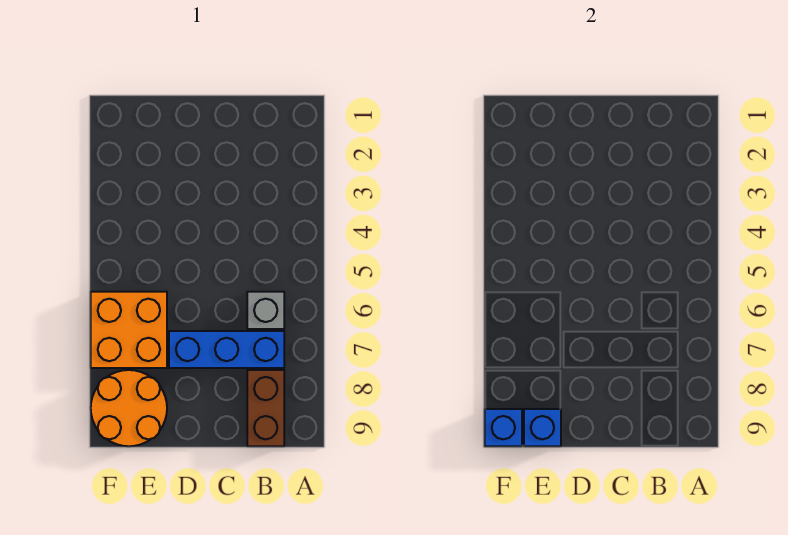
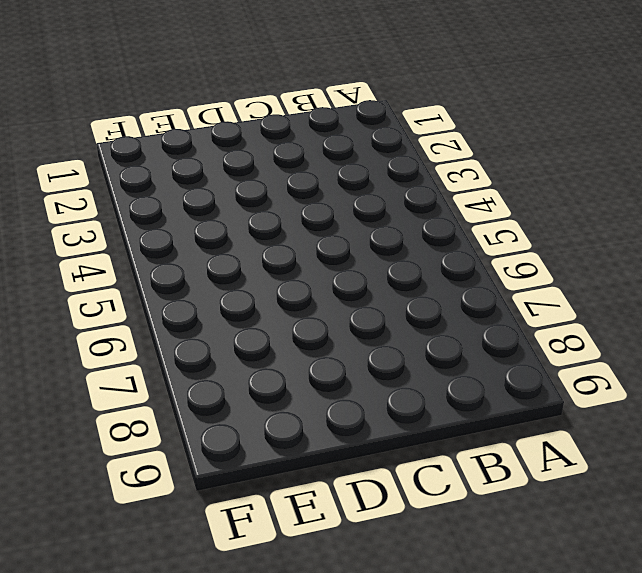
none -> grey 1x1 brick [247,292,284,329]
none -> blue 1x3 brick [169,331,284,368]

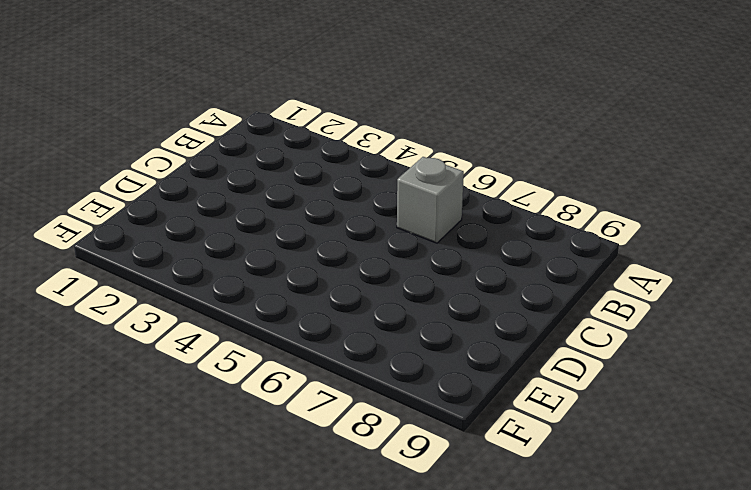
none -> blue 1x3 brick [169,331,284,368]
none -> brown 1x2 brick [247,370,284,446]

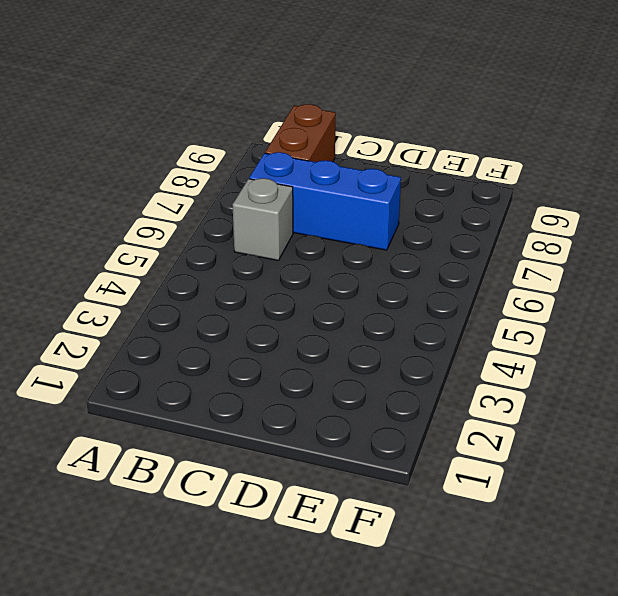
none -> orange 2x2 brick [91,292,167,368]
none -> orange 2x2 round brick [91,370,167,446]

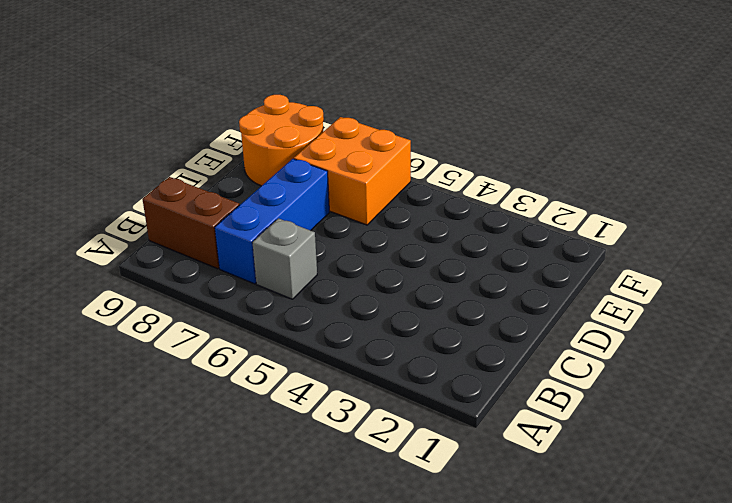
none -> blue 1x1 brick [524,409,561,446]
none -> blue 1x1 brick [485,409,522,446]

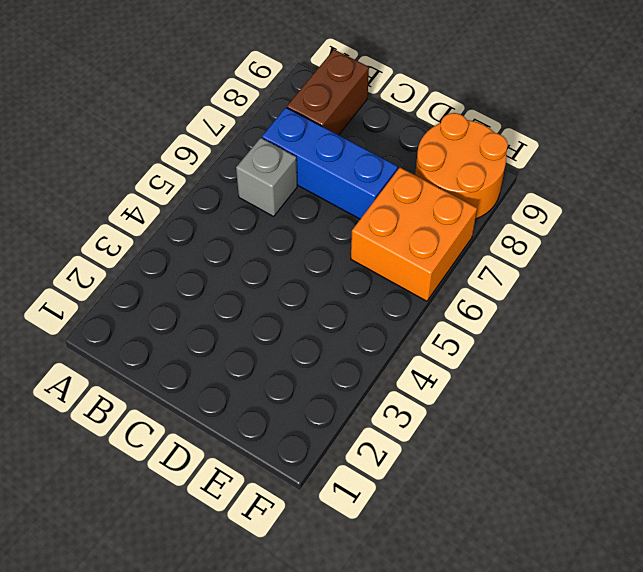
none -> blue 1x1 brick [524,409,561,446]
none -> blue 1x1 brick [485,409,522,446]

